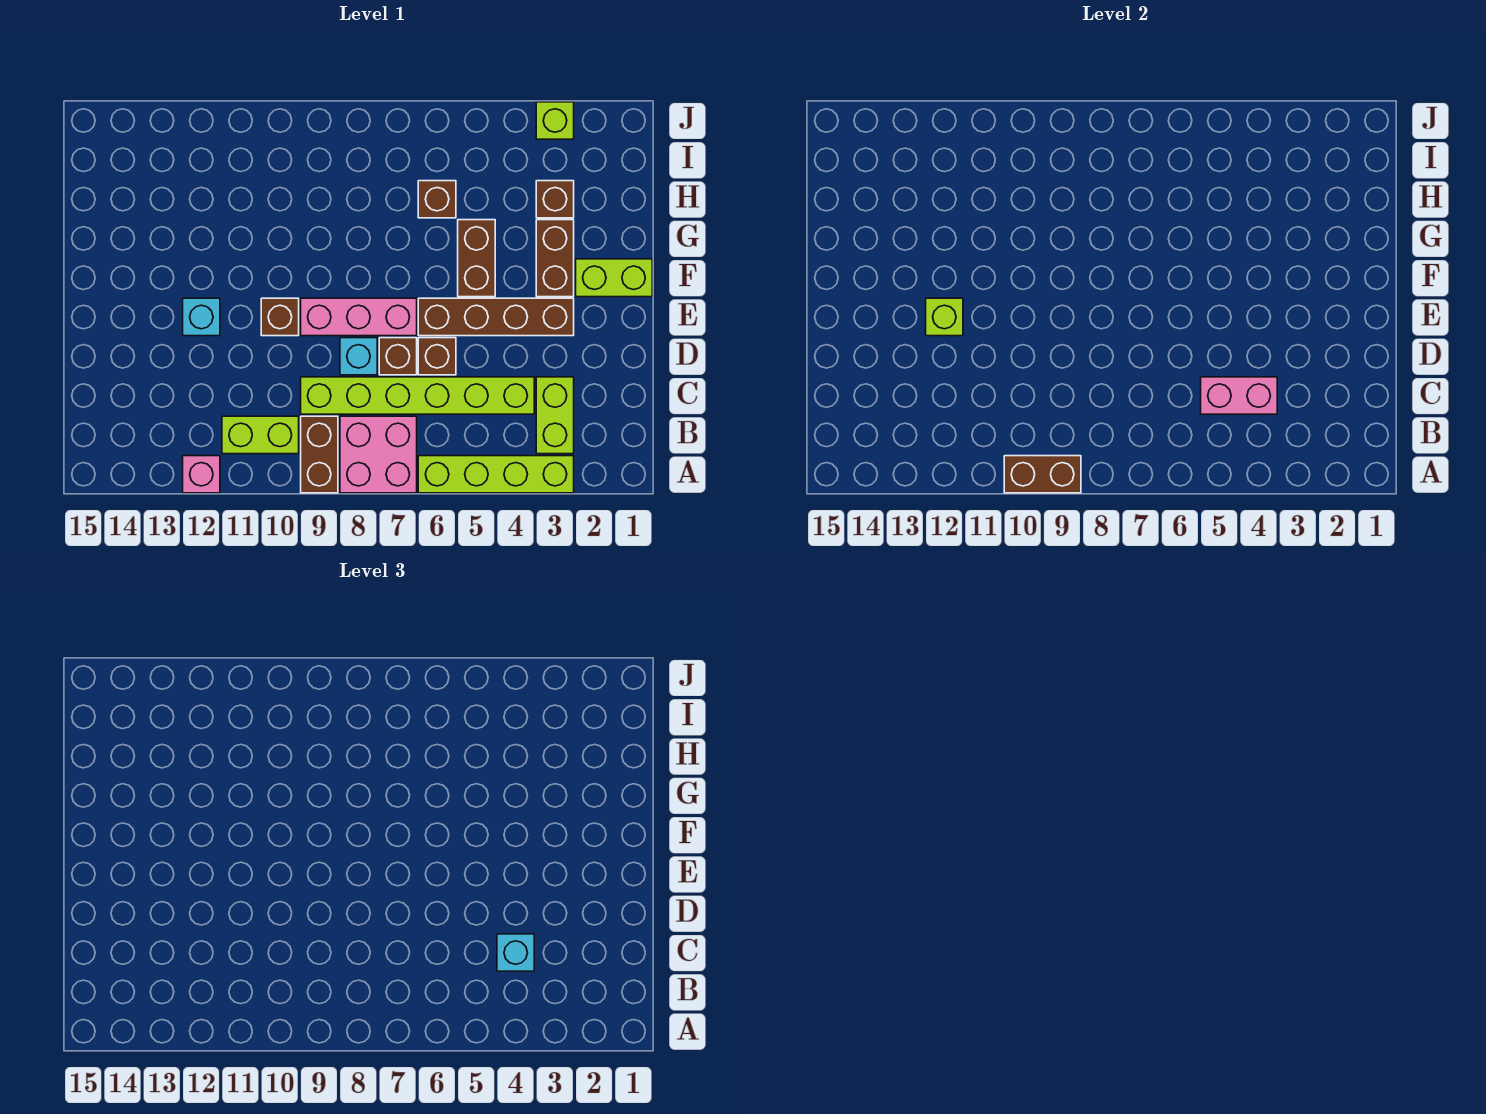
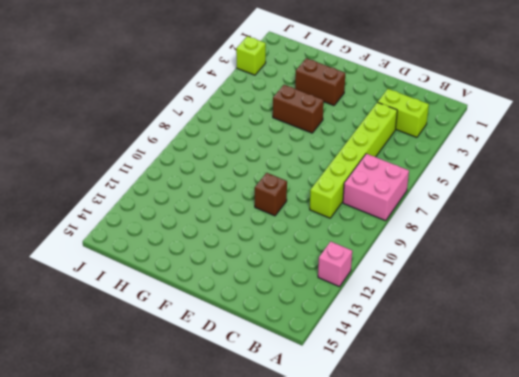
none -> lime 1x4 brick [418,456,574,493]
none -> brown 1x2 brick [301,416,338,493]
none -> lime 1x2 brick [222,416,299,454]

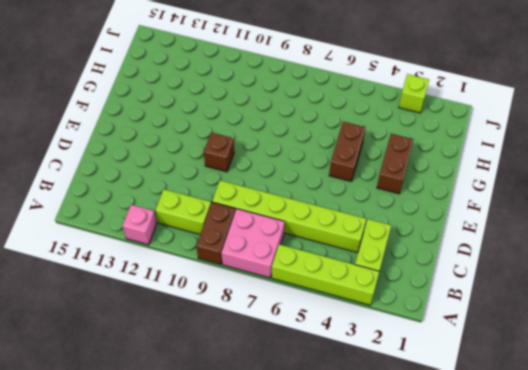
none -> brown 1x1 brick [418,338,456,375]
none -> brown 1x1 brick [379,338,417,375]
none -> cyan 1x1 brick [340,338,377,375]

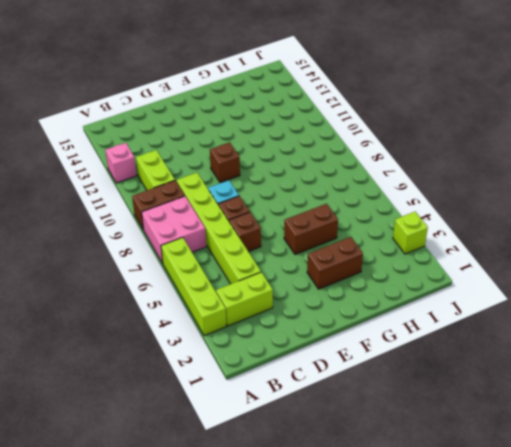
none -> brown 1x4 brick [418,298,574,336]
none -> pink 1x3 brick [301,298,417,336]
none -> cyan 1x1 brick [183,298,220,336]

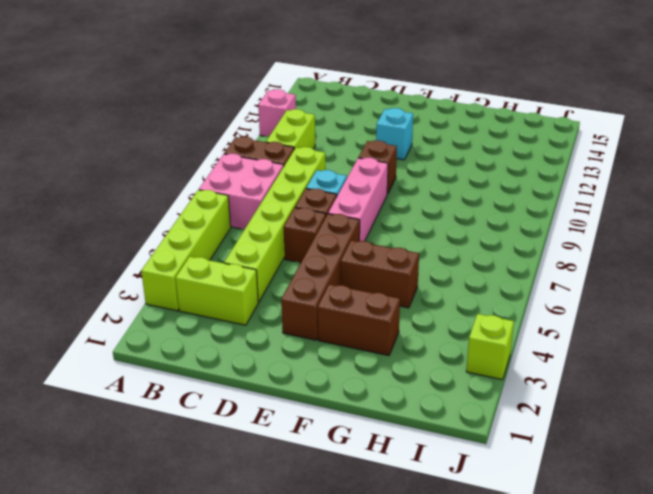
none -> lime 1x2 brick [576,259,652,297]
none -> brown 1x1 brick [536,181,574,218]
none -> brown 1x1 brick [418,181,456,218]

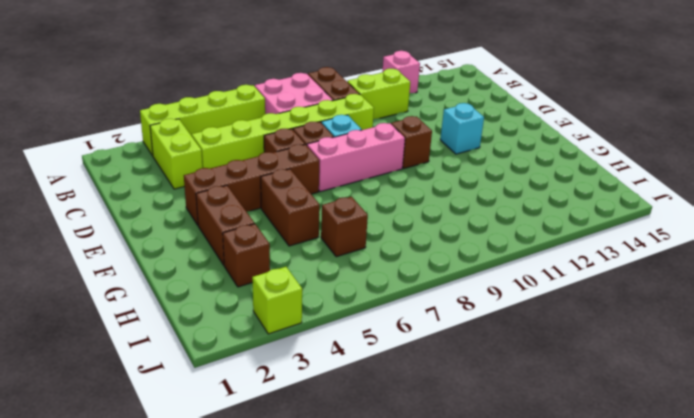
none -> lime 1x2 brick [576,259,652,297]
none -> brown 1x2 brick [1004,456,1081,493]
none -> pink 1x2 brick [1201,377,1277,414]

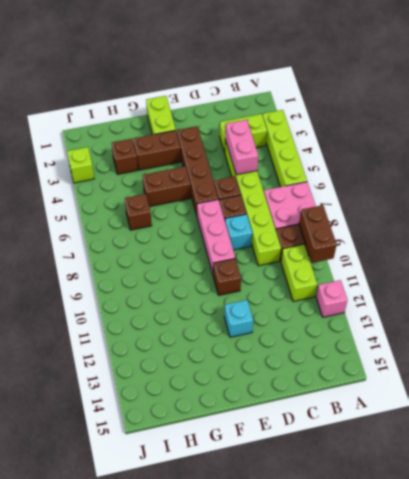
none -> lime 1x1 brick [926,298,963,336]
none -> cyan 1x1 brick [497,934,534,971]

